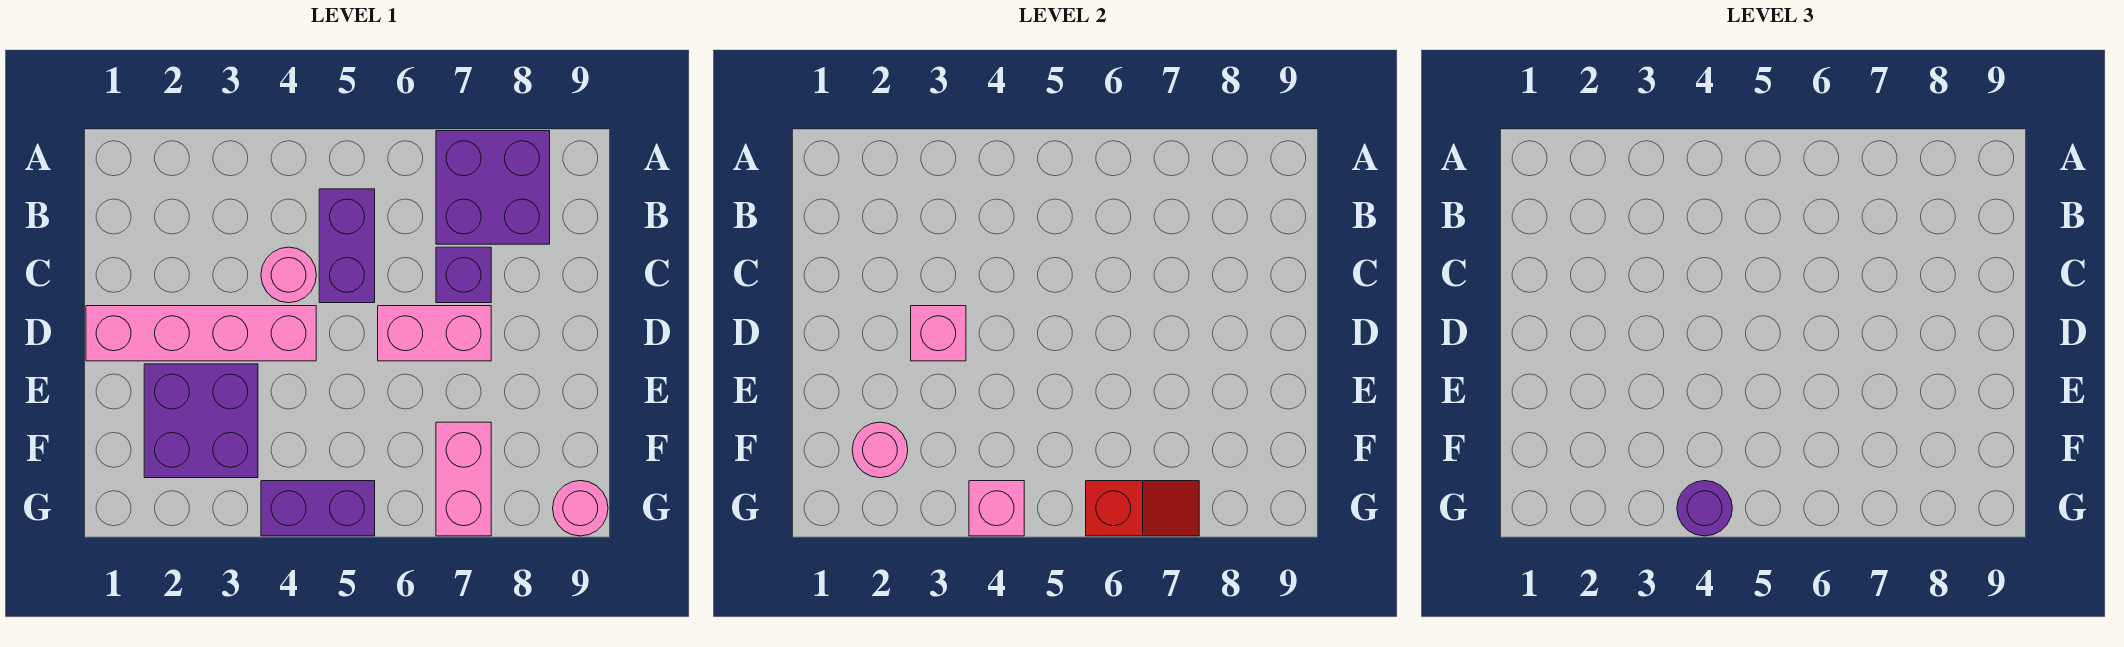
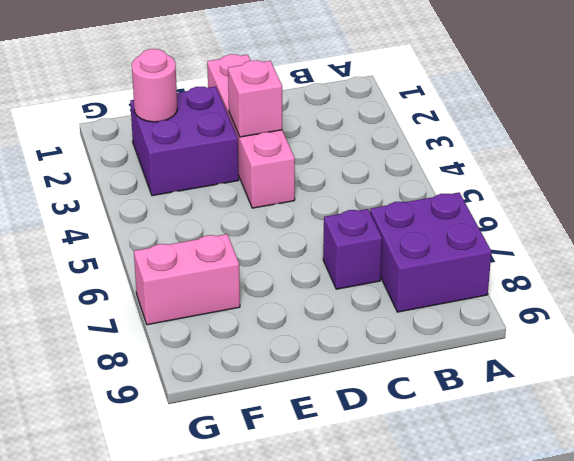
none -> purple 1x2 brick [319,189,375,303]
none -> pink 1x1 round brick [261,247,316,303]
none -> pink 1x2 brick [378,306,491,361]

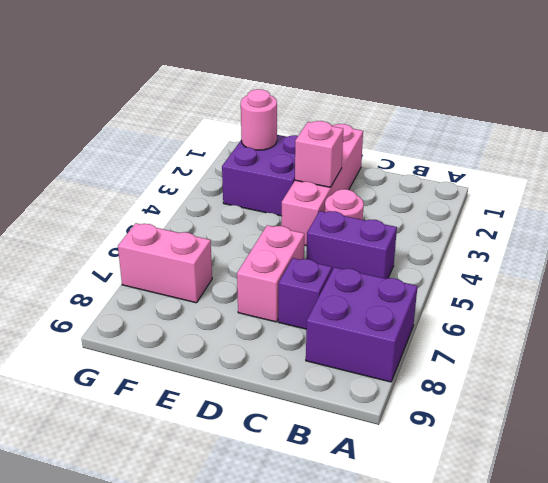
none -> purple 1x2 brick [261,481,375,536]
none -> pink 1x1 round brick [553,481,608,536]
none -> pink 1x1 brick [969,481,1024,536]

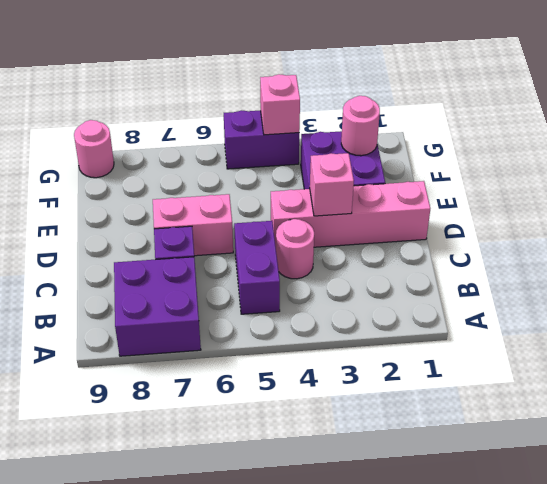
none -> pink 1x2 brick [436,422,491,536]
none -> red 1x2 slope [1086,481,1199,536]
none -> purple 1x1 round brick [1677,481,1732,536]

